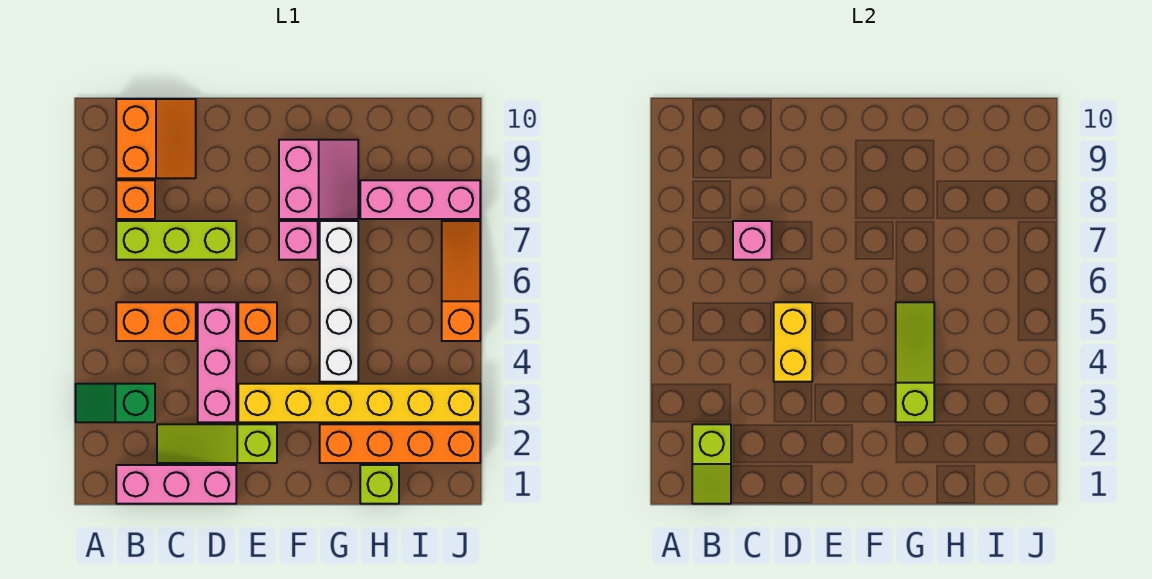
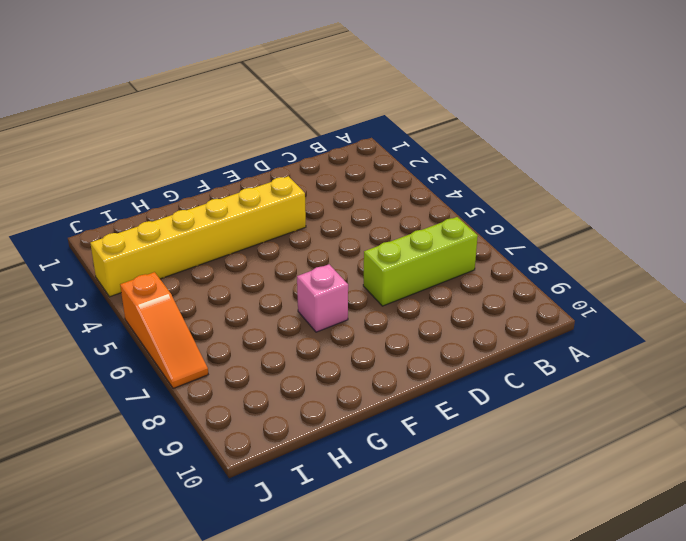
none -> green 1x2 slope [76,384,155,422]
none -> pink 1x3 brick [116,465,236,504]
none -> orange 1x2 brick [116,302,196,341]

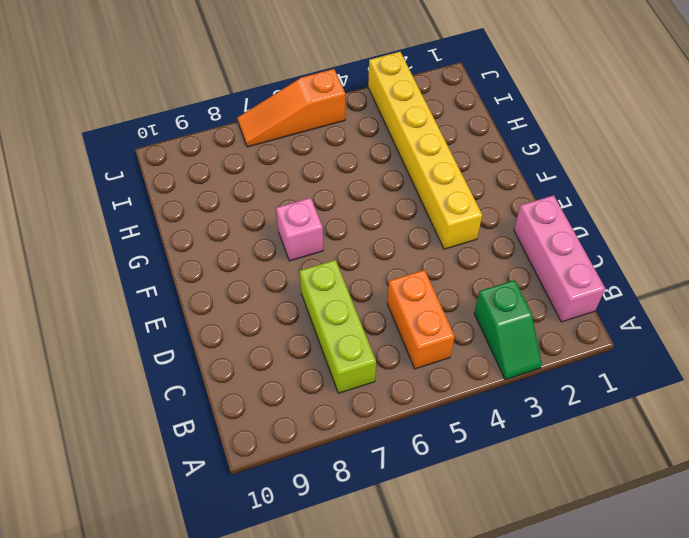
none -> orange 1x1 brick [116,180,155,219]
none -> orange 2x2 slope [116,99,196,178]
none -> lime 1x3 slope [157,424,277,463]

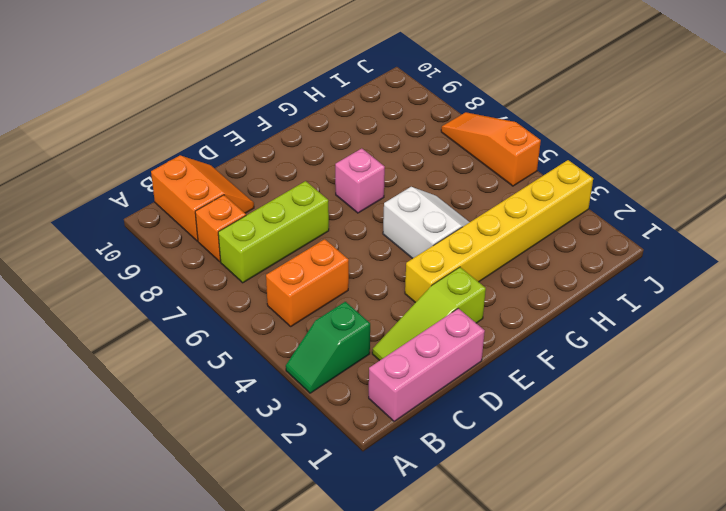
white 2x2 slope [383,187,470,259] -> white 1x4 brick [320,221,358,382]
none -> pink 1x3 brick [198,302,236,422]
none -> orange 1x1 brick [238,302,277,341]
none -> pink 2x2 slope [279,140,358,219]

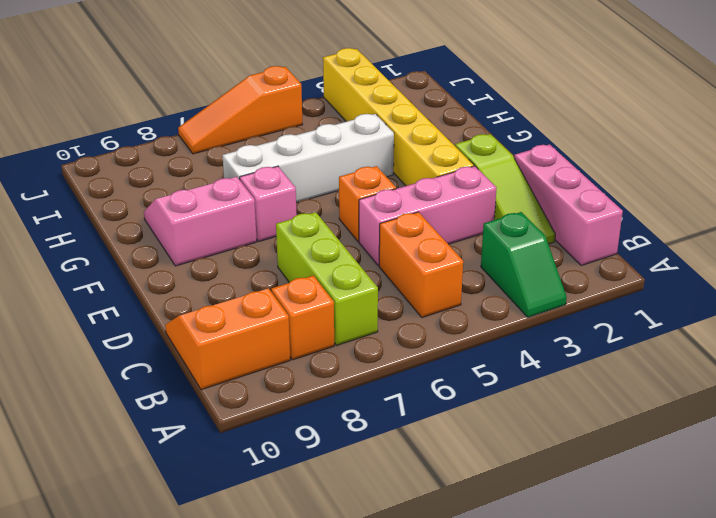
none -> orange 1x4 brick [320,424,480,463]
none -> lime 1x1 brick [360,465,399,504]
none -> pink 1x3 brick [360,180,480,219]

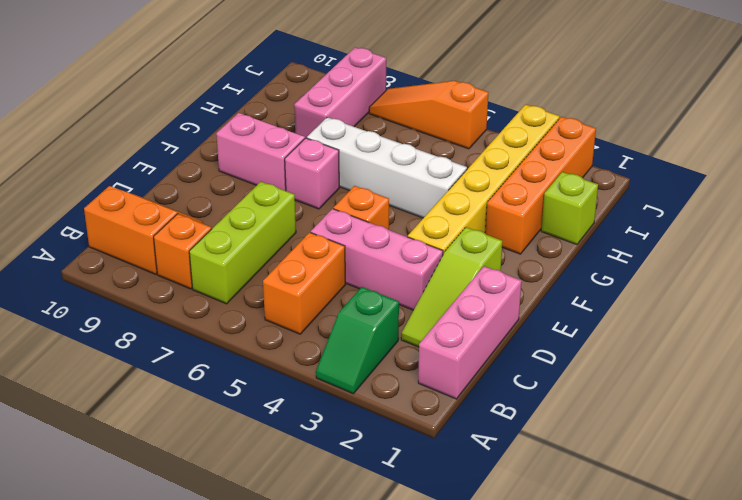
none -> lime 1x2 slope [692,424,731,504]
none -> pink 1x1 brick [733,221,772,260]
none -> yellow 1x2 brick [774,302,812,382]

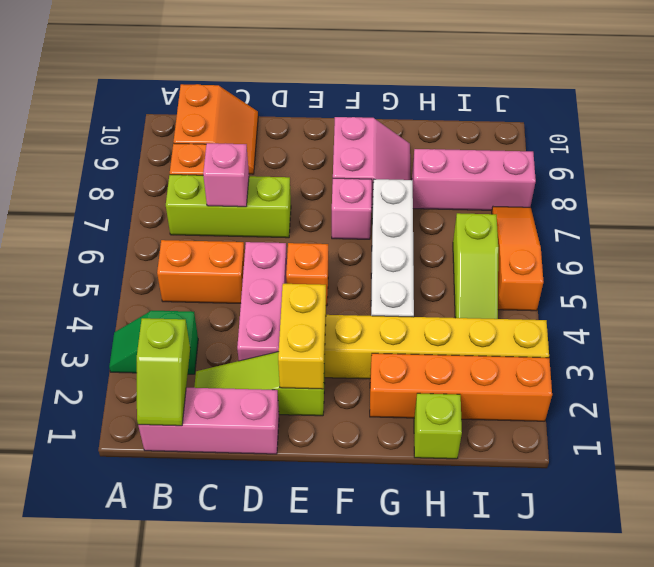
yellow 1x2 brick [278,284,326,389] -> yellow 1x2 brick moved to [774,302,812,382]
lime 1x3 slope [453,213,498,319] -> lime 1x3 slope turned to [896,302,934,422]

